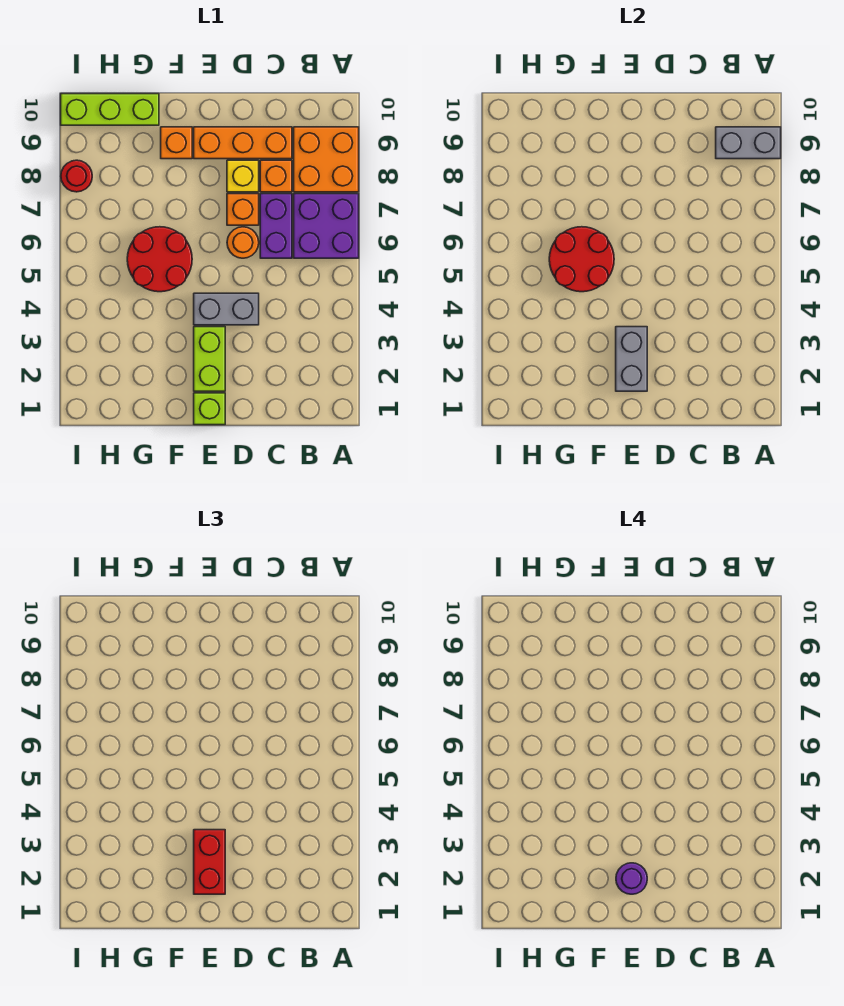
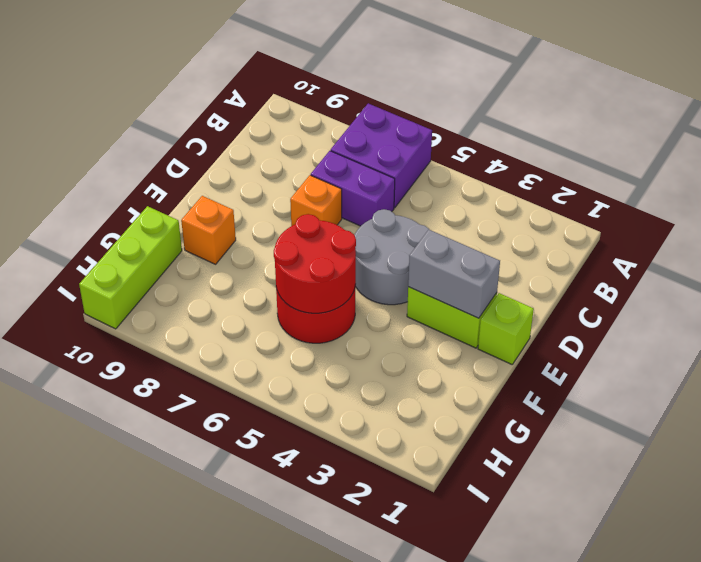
grey 2x2 round brick [355,209,429,305] -> grey 1x2 brick [194,293,259,325]
none -> orange 2x2 brick [294,127,359,192]
none -> orange 1x1 brick [260,160,292,192]
none -> orange 1x3 brick [194,127,292,159]

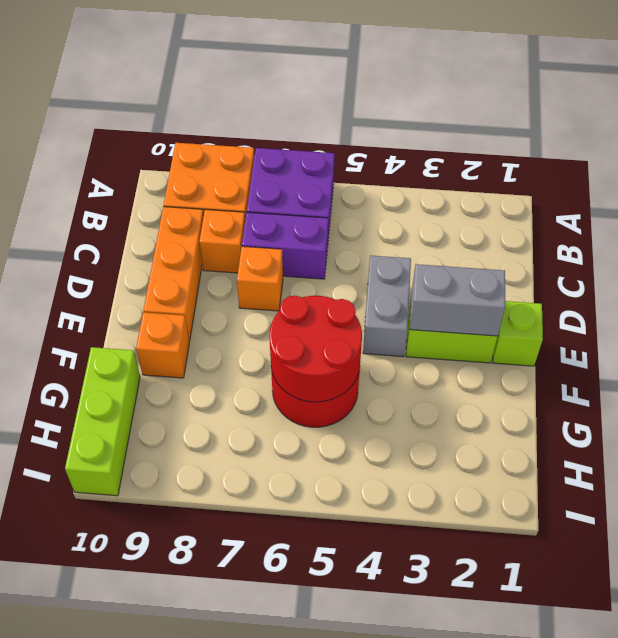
none -> orange 1x1 round brick [227,227,259,258]
none -> yellow 1x1 brick [227,160,259,192]
none -> red 1x1 round brick [61,160,92,192]

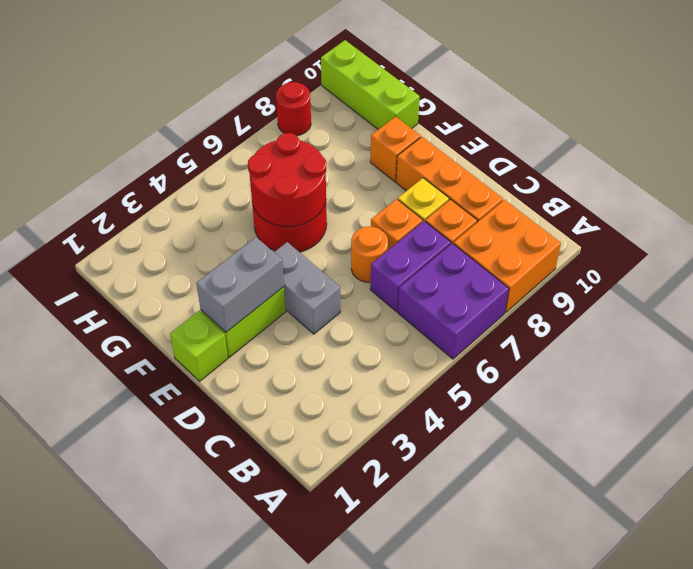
none -> grey 1x2 brick [716,127,781,159]
none -> red 1x2 brick [194,830,225,894]
none -> purple 1x1 round brick [616,863,647,894]

